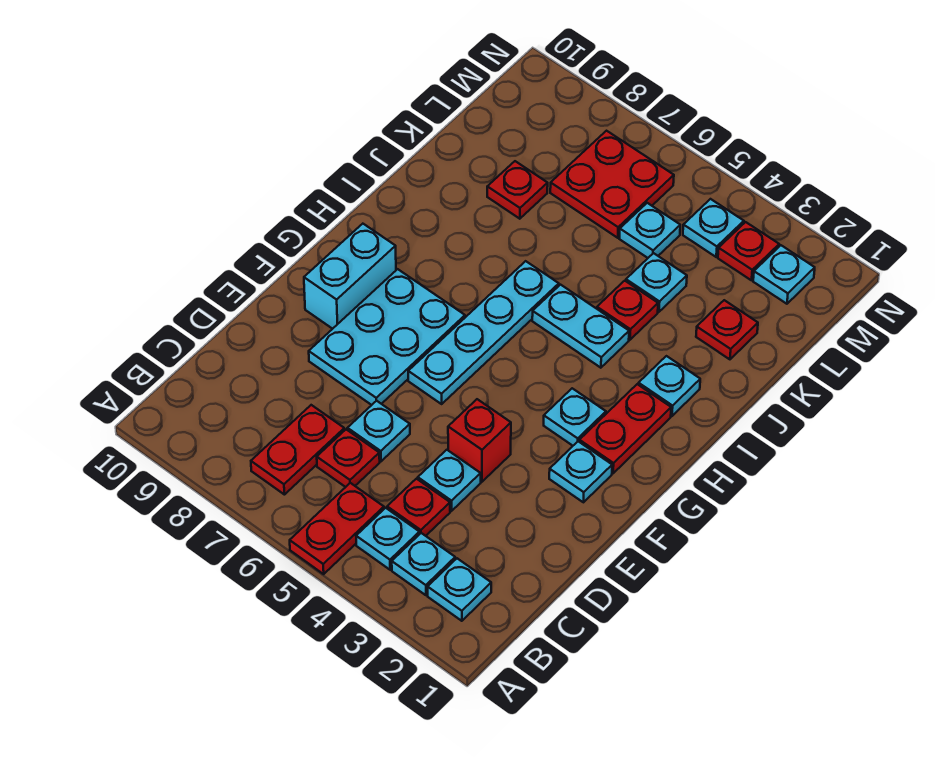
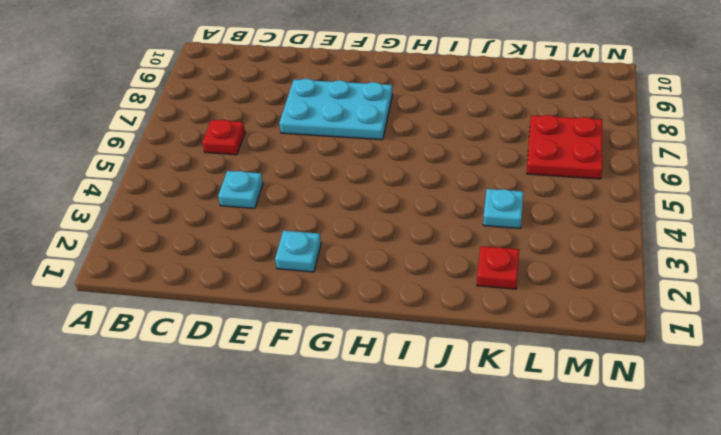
none -> red 1x2 plate [290,483,384,574]
none -> cyan 1x1 plate [428,558,491,621]
none -> cyan 1x1 plate [392,533,455,595]

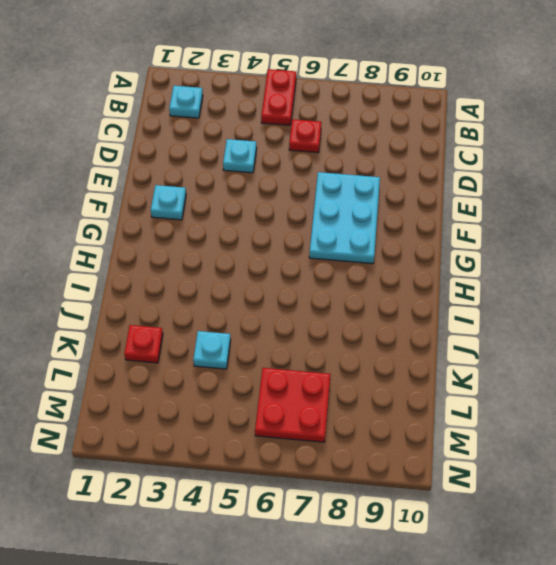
none -> cyan 1x1 plate [392,533,455,595]
none -> cyan 1x1 plate [356,508,419,570]
none -> red 1x2 plate [251,405,344,495]

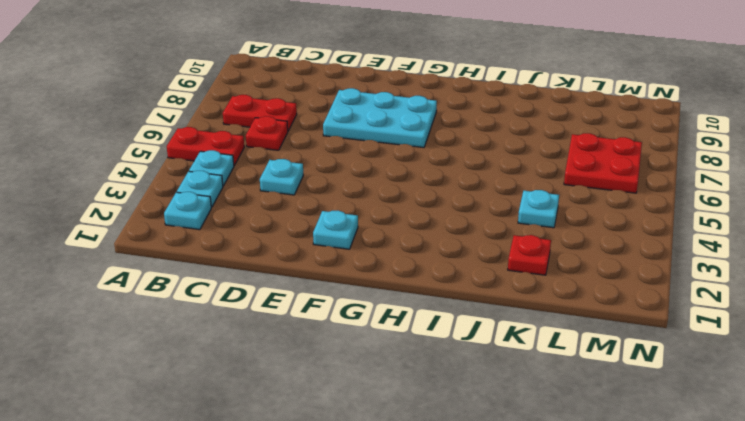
none -> red 1x1 plate [387,479,450,536]
none -> cyan 1x1 plate [347,401,410,461]
none -> red 1x1 brick [448,399,511,482]

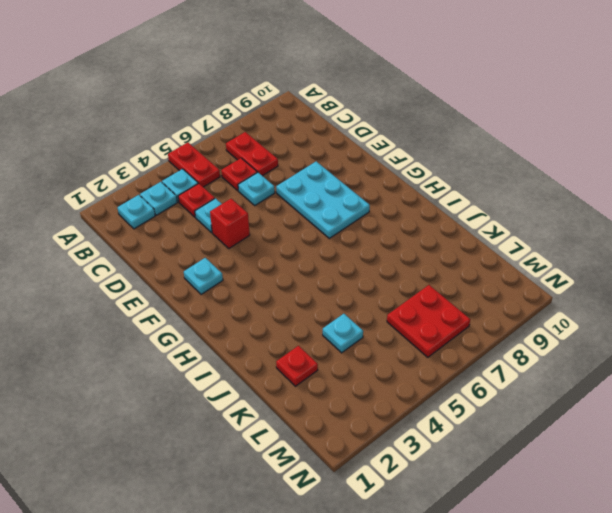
none -> cyan 1x4 plate [408,261,559,404]
none -> cyan 1x2 brick [304,224,396,329]
none -> red 1x2 plate [579,384,671,473]

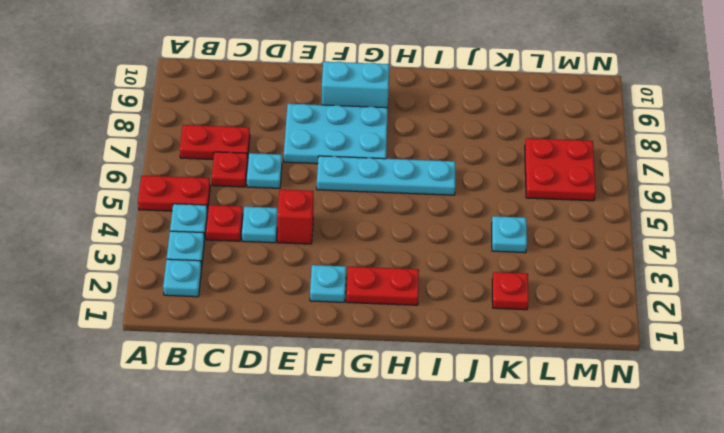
none -> cyan 1x1 plate [544,388,606,446]
none -> cyan 1x1 plate [638,356,700,416]
none -> cyan 1x2 plate [532,285,629,368]

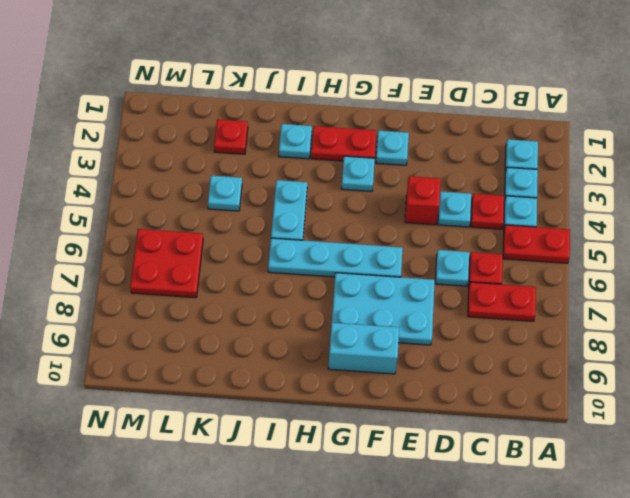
none -> red 1x1 plate [597,281,658,340]
none -> red 1x1 plate [487,161,548,219]
none -> cyan 1x1 plate [619,203,680,258]

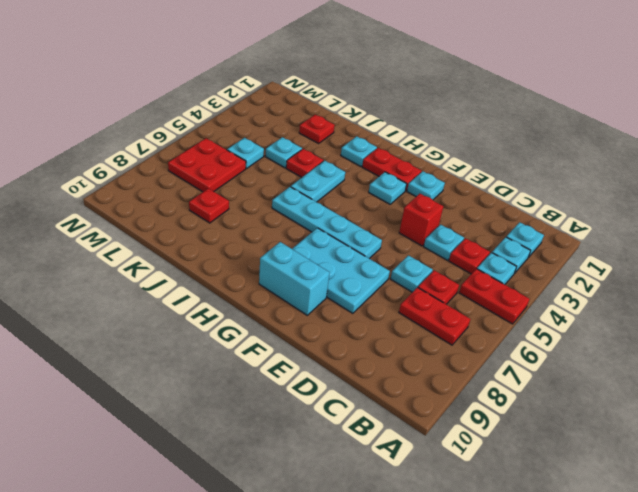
none -> cyan 1x1 plate [753,245,815,304]
none -> red 1x1 plate [718,222,779,280]
none -> cyan 1x1 plate [683,199,744,257]

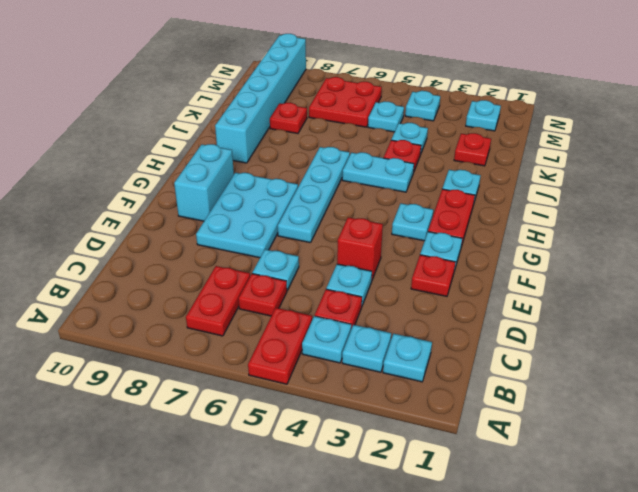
red 1x1 plate [411,255,455,296] -> red 1x1 plate moved to [718,222,779,280]
cyan 1x6 brick [215,34,306,163] -> none

